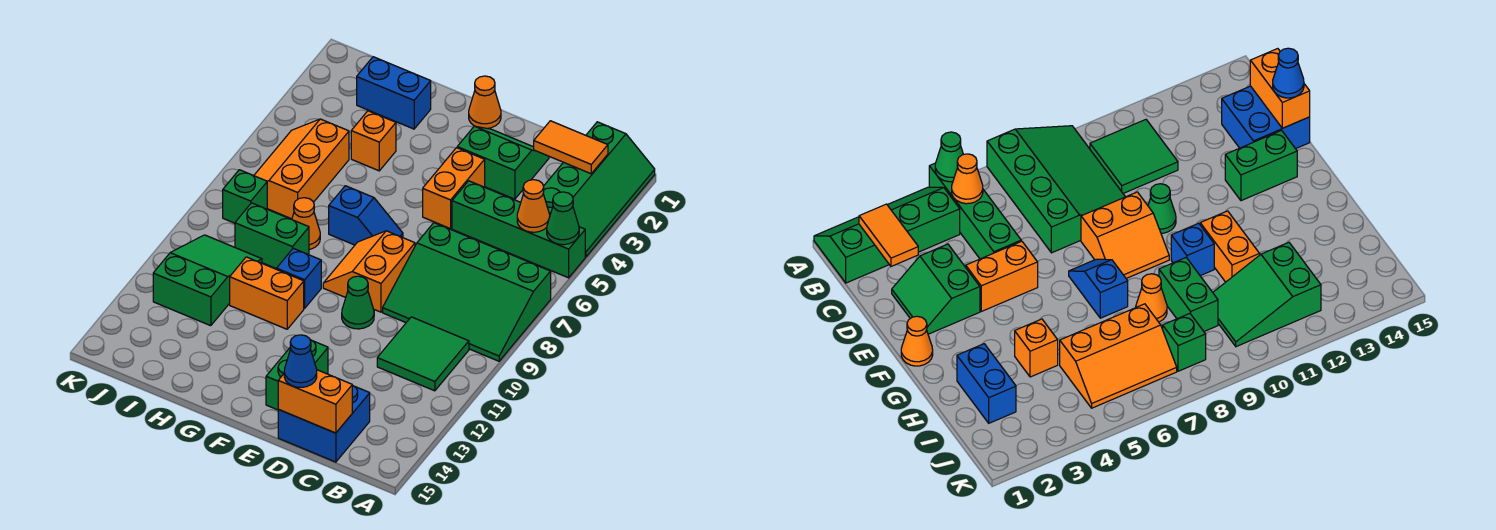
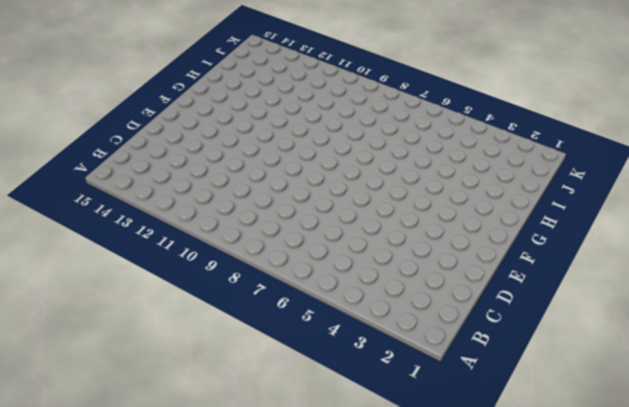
none -> green 2x4 slope [543,122,655,257]
none -> green 1x4 brick [452,181,585,278]
none -> green 3x4 slope [383,223,551,361]

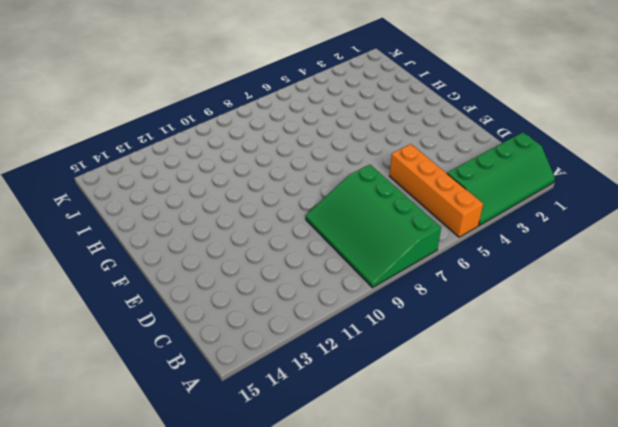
orange 1x4 brick [390,144,483,237] -> green 1x4 brick [452,181,585,278]
none -> green 2x2 tile [377,317,469,391]
none -> blue 2x2 brick [278,385,370,462]
none -> green 2x2 slope [457,126,549,199]

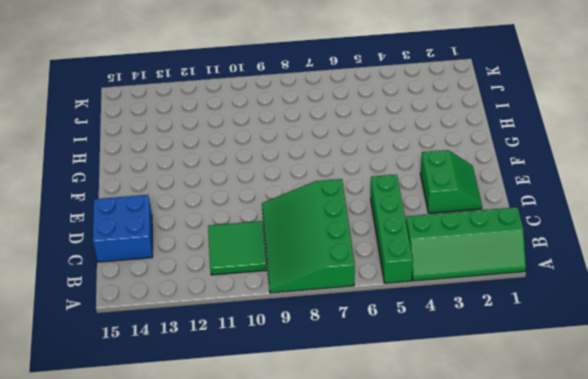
none -> orange 1x2 brick [423,148,485,229]
none -> orange 2x2 slope [323,231,415,312]
none -> green 1x1 cone [342,276,374,329]

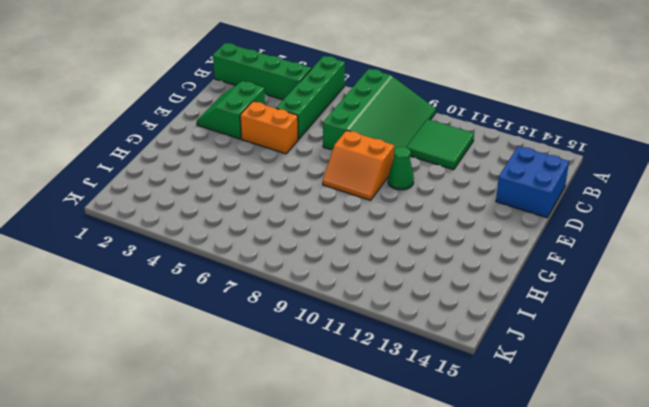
none -> green 1x2 brick [266,340,328,410]
none -> orange 1x1 cone [469,76,501,129]
none -> blue 1x2 slope [329,186,403,245]

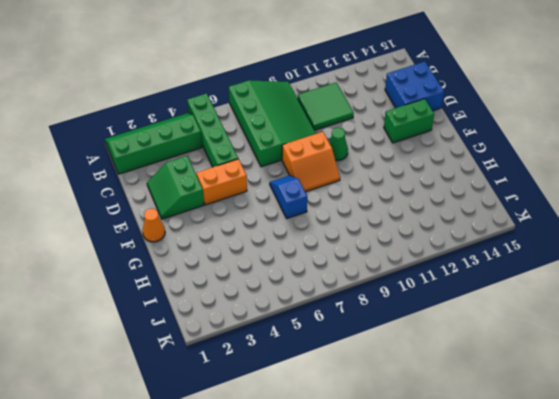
none -> blue 1x1 brick [277,248,321,308]
none -> orange 1x2 brick [230,257,304,329]
none -> blue 1x2 brick [357,57,431,129]

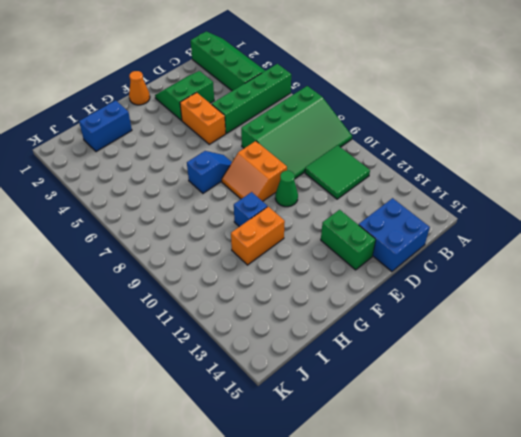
none -> orange 1x1 brick [351,111,396,171]
none -> orange 1x1 cone [292,198,320,250]
none -> green 1x2 brick [235,203,309,269]

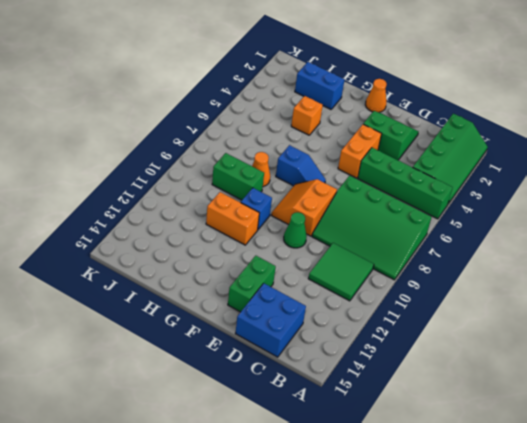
none -> orange 2x3 slope [254,119,349,219]
none -> green 2x3 slope [153,235,262,326]
none -> green 1x1 brick [223,170,267,223]

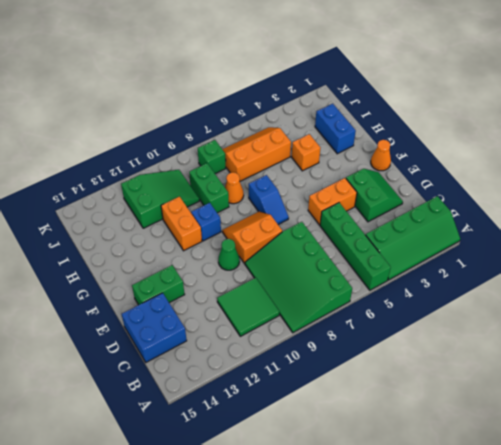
none -> green 1x1 cone [547,192,579,245]
none -> orange 1x2 tile [534,121,608,174]
none -> orange 1x1 cone [517,180,550,232]

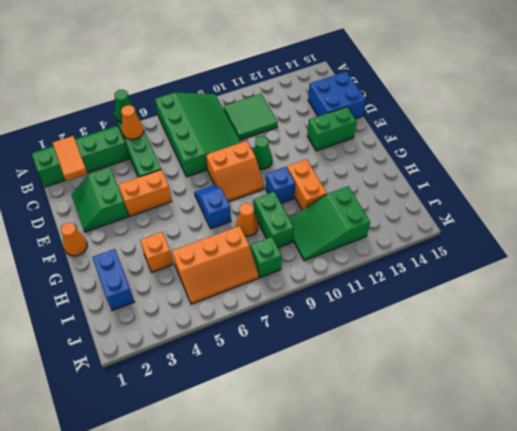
none -> orange 1x2 brick [278,370,352,433]
none -> blue 1x1 cone [284,335,317,387]

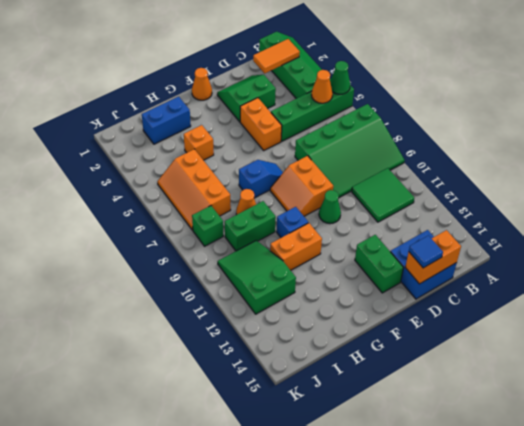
blue 1x1 tile [409,236,443,268] -> blue 1x1 cone [284,335,317,387]

